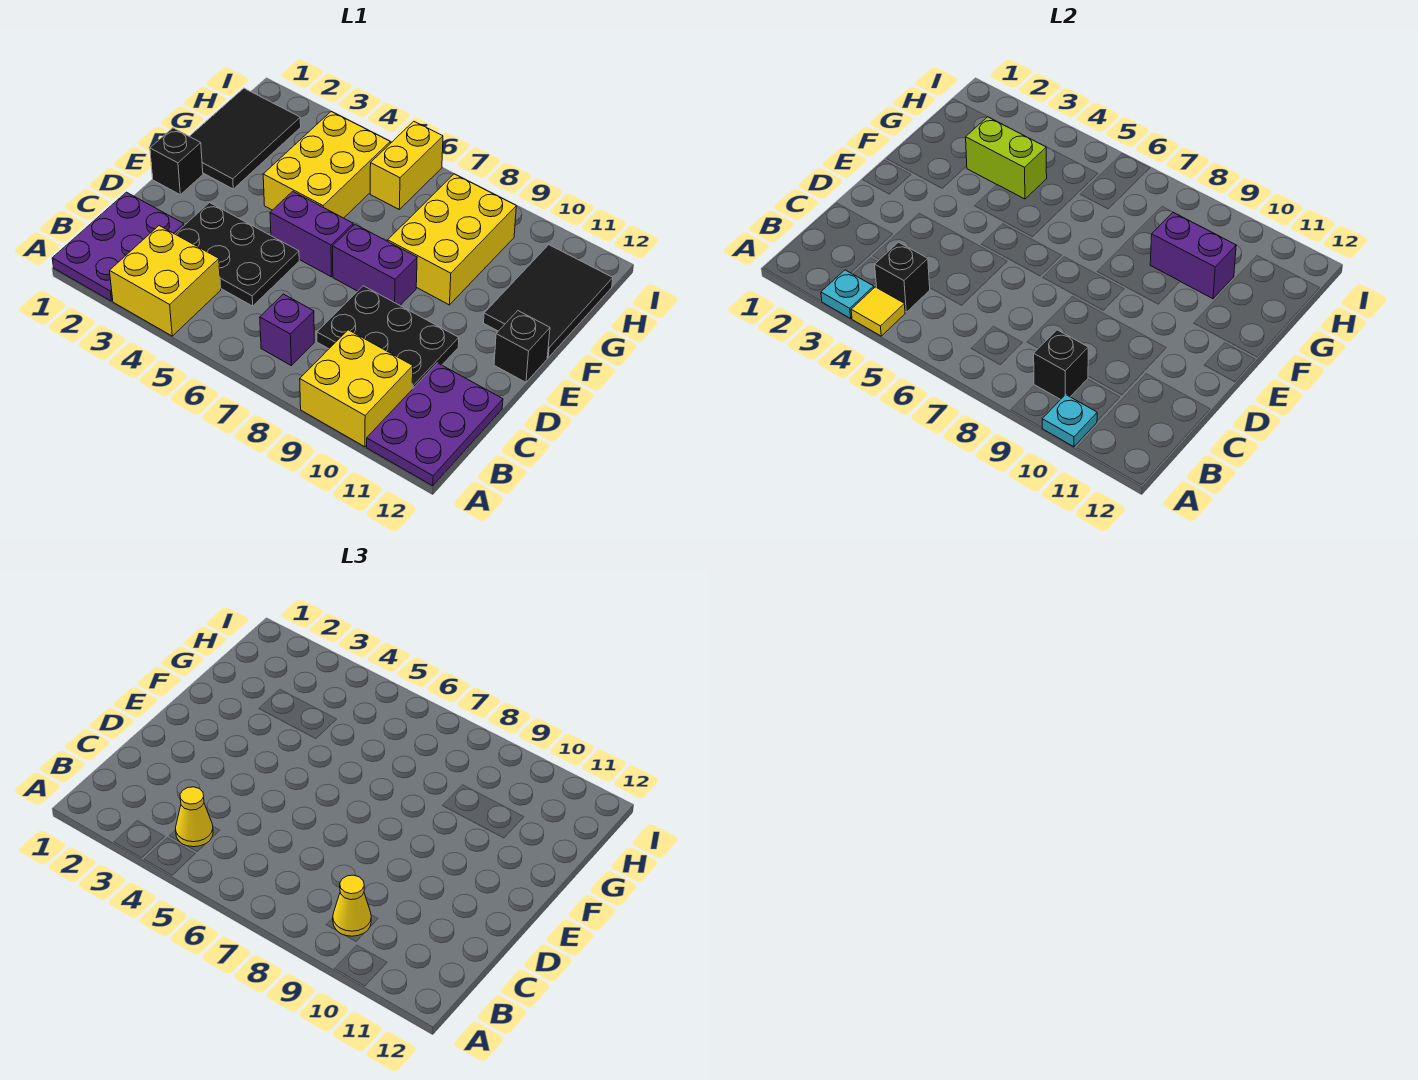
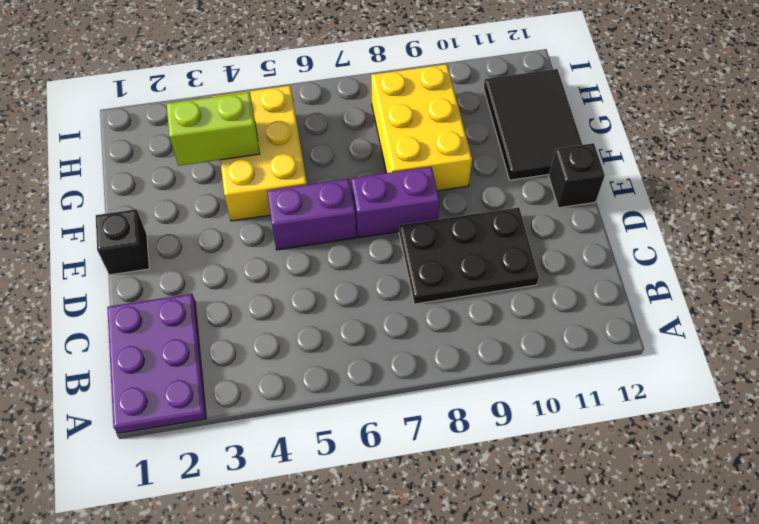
none -> yellow 2x2 brick [110,226,221,336]
none -> yellow 2x2 brick [300,330,413,447]
none -> purple 2x3 plate [367,363,503,486]

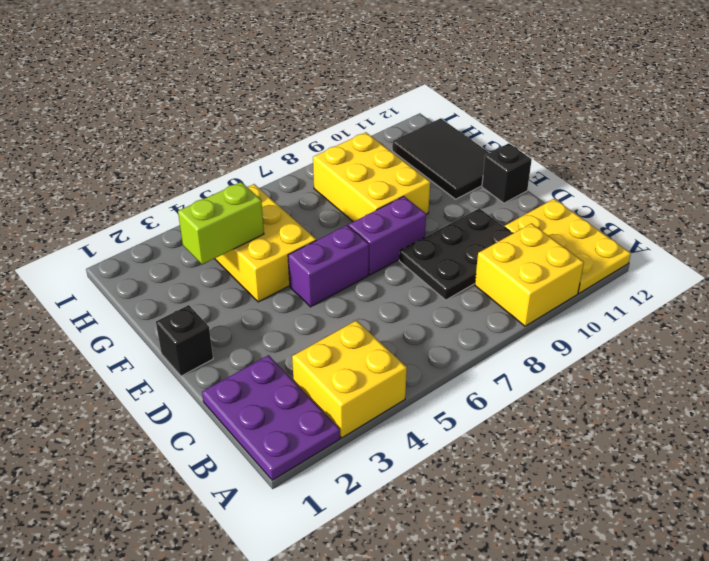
yellow 2x3 plate [505,199,631,293] -> purple 2x3 plate [367,363,503,486]
none -> purple 1x1 brick [260,294,314,365]
none -> black 2x3 plate [176,203,299,306]
none -> black 2x3 tile [190,88,301,189]

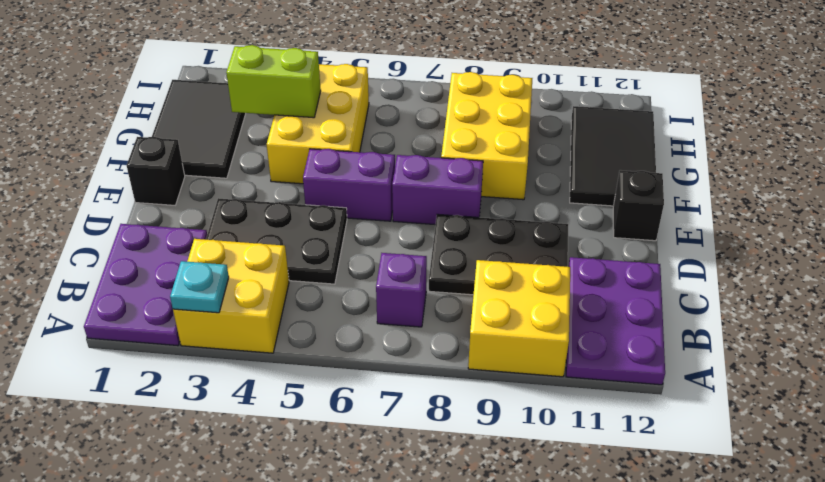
none -> yellow 1x2 brick [370,121,443,209]
none -> yellow 1x1 tile [851,287,905,336]
none -> cyan 1x1 plate [1042,395,1097,447]

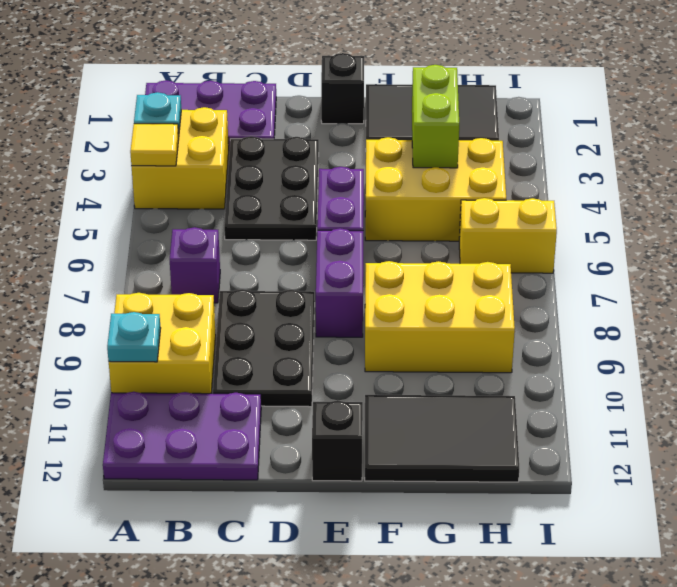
none -> black 1x1 brick [875,242,930,312]
none -> black 1x1 brick [1034,330,1088,400]
none -> purple 1x2 brick [1150,212,1236,299]

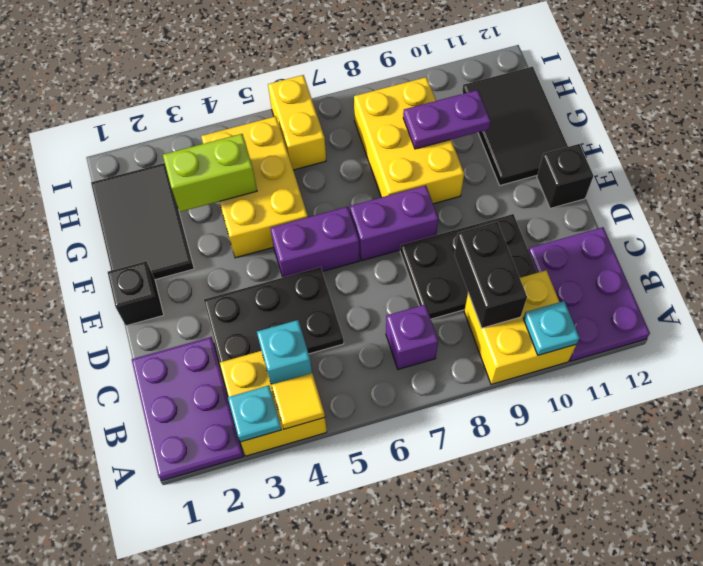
cyan 1x1 brick [257,320,312,385] -> black 1x1 brick [875,242,930,312]
black 1x2 brick [454,222,527,328] -> black 1x1 brick [1034,330,1088,400]
purple 1x2 plate [403,90,491,149] -> purple 1x2 brick [1150,212,1236,299]
none -> yellow 1x1 cone [176,787,213,847]
none -> yellow 1x1 cone [333,875,371,936]

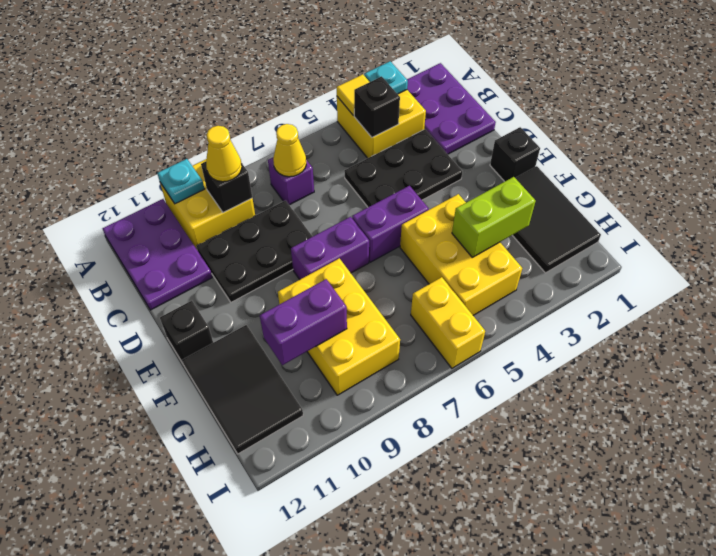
yellow 1x1 cone [273,124,306,177] -> yellow 1x1 cone moved to [176,787,213,847]

